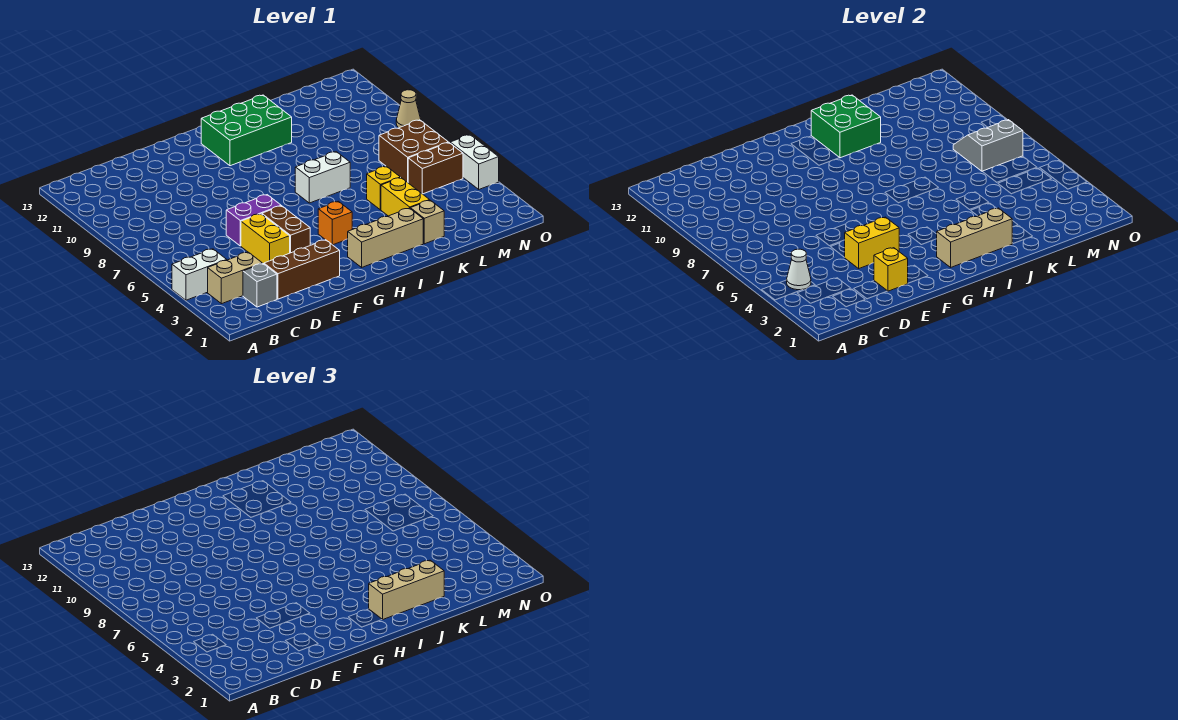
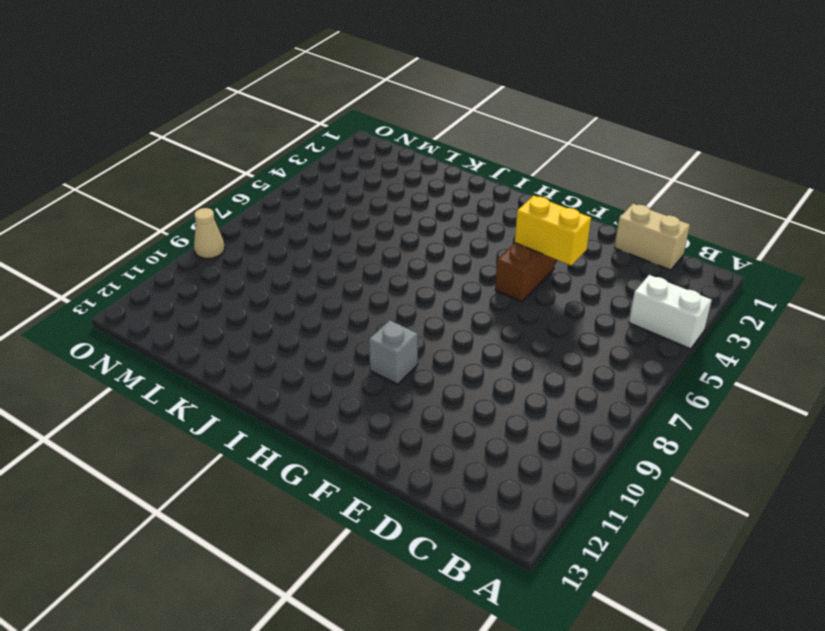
tan 1x2 brick [615,204,690,270] -> tan 1x2 brick moved to [208,252,262,304]
grey 1x1 brick [369,320,418,384] -> grey 1x1 brick moved to [243,263,277,307]
none -> brown 1x3 brick [264,240,340,299]
none -> yellow 1x2 brick [241,214,290,264]
none -> purple 1x2 brick [226,195,281,246]

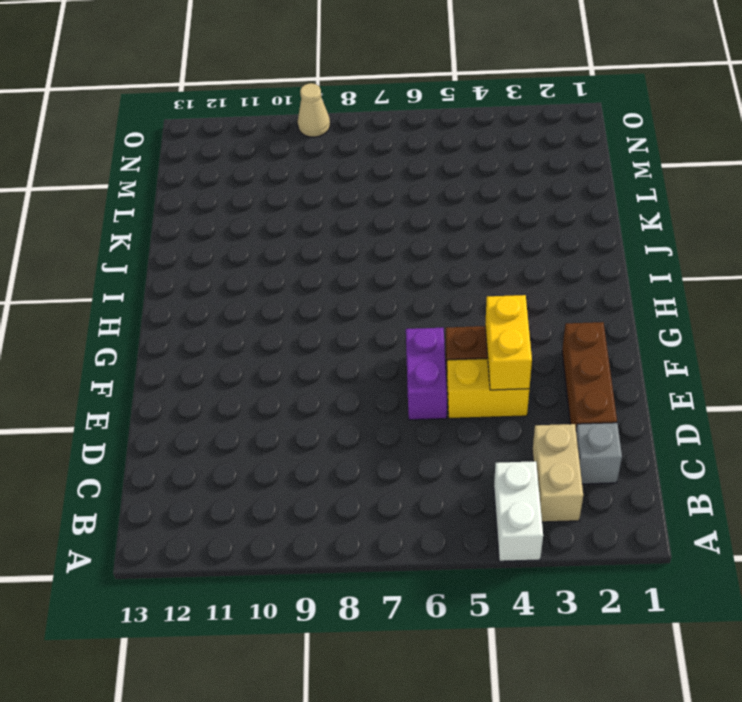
none -> tan 1x3 brick [348,208,423,267]
none -> orange 1x1 brick [318,201,352,245]
none -> green 2x3 brick [201,95,292,166]

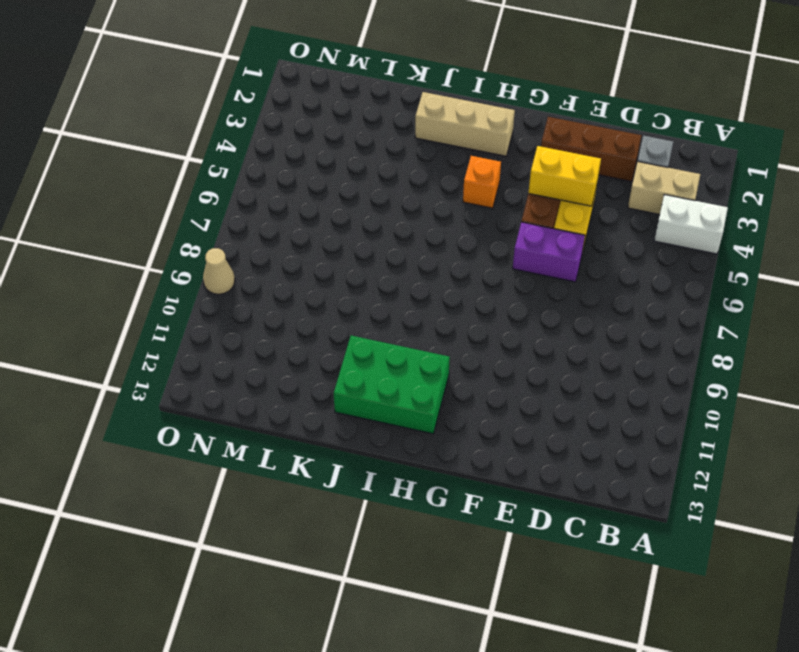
none -> white 1x2 brick [295,152,350,203]
none -> tan 1x1 brick [410,200,444,244]
none -> yellow 1x2 brick [381,178,429,216]

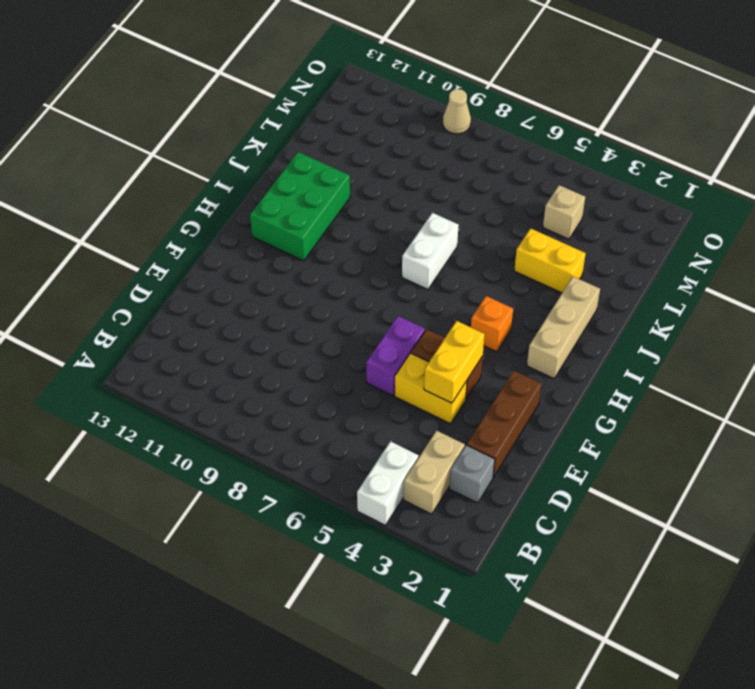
tan 1x1 brick [543,185,585,239] -> tan 1x1 brick moved to [410,200,444,244]
none -> yellow 1x1 brick [367,166,400,210]
none -> brown 1x2 brick [408,143,463,194]
none -> brown 2x2 brick [379,120,448,182]

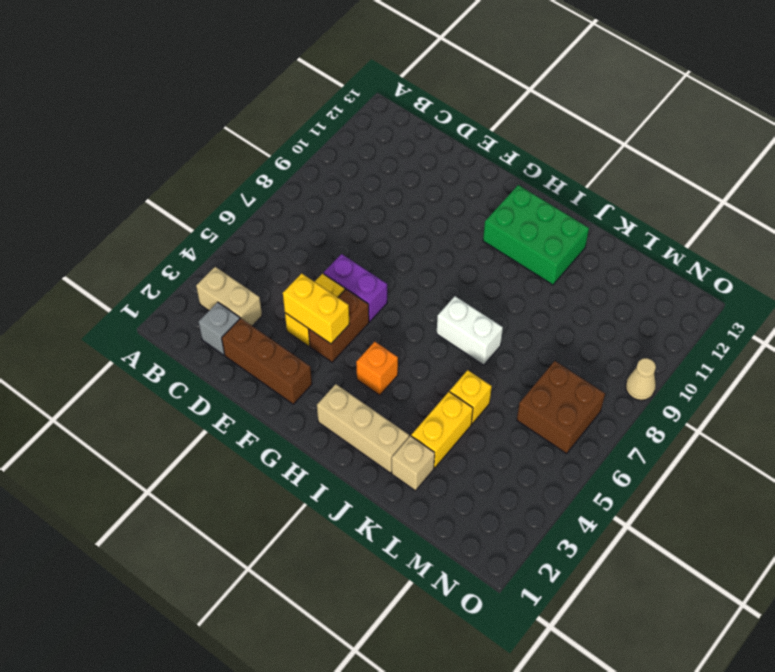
none -> white 1x2 brick [172,249,226,300]
none -> brown 1x2 brick [408,143,463,194]
none -> white 1x2 brick [450,135,499,189]

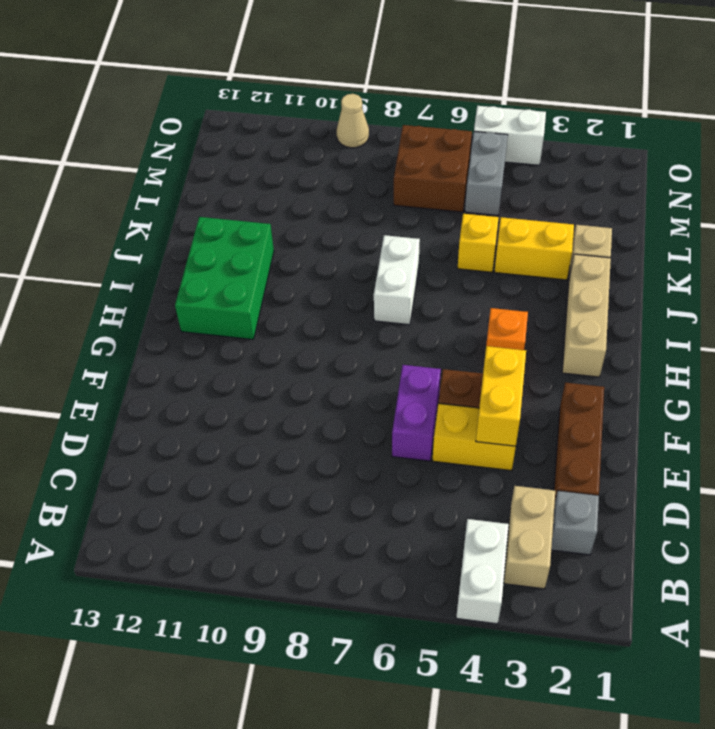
grey 1x2 brick [465,131,508,216] -> brown 1x2 brick [408,143,463,194]
none -> white 1x1 cone [787,249,811,290]
none -> yellow 1x1 brick [874,248,908,291]
none -> tan 1x3 brick [937,208,1012,267]

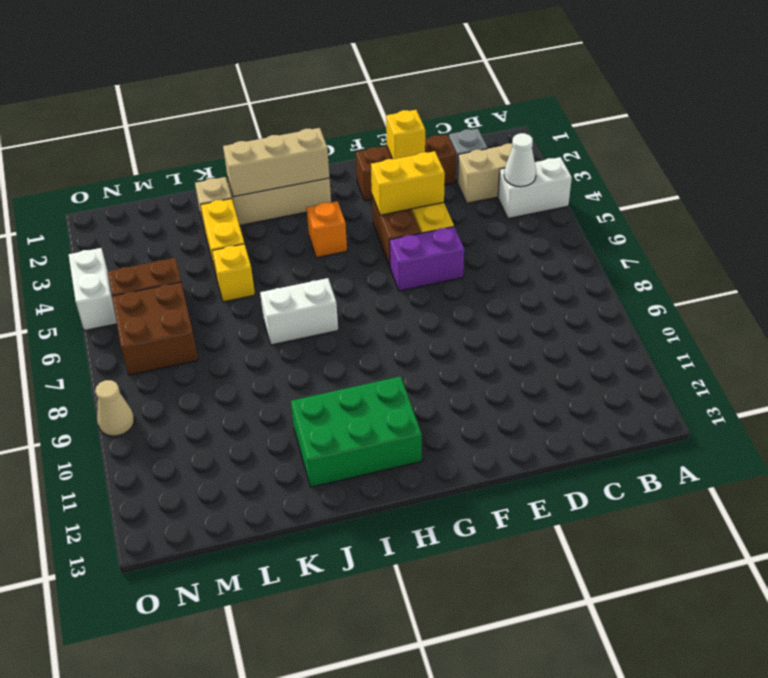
none -> green 2x2 brick [811,95,881,158]
none -> grey 2x2 slope [953,120,1023,171]
none -> tan 1x3 brick [369,560,444,620]

